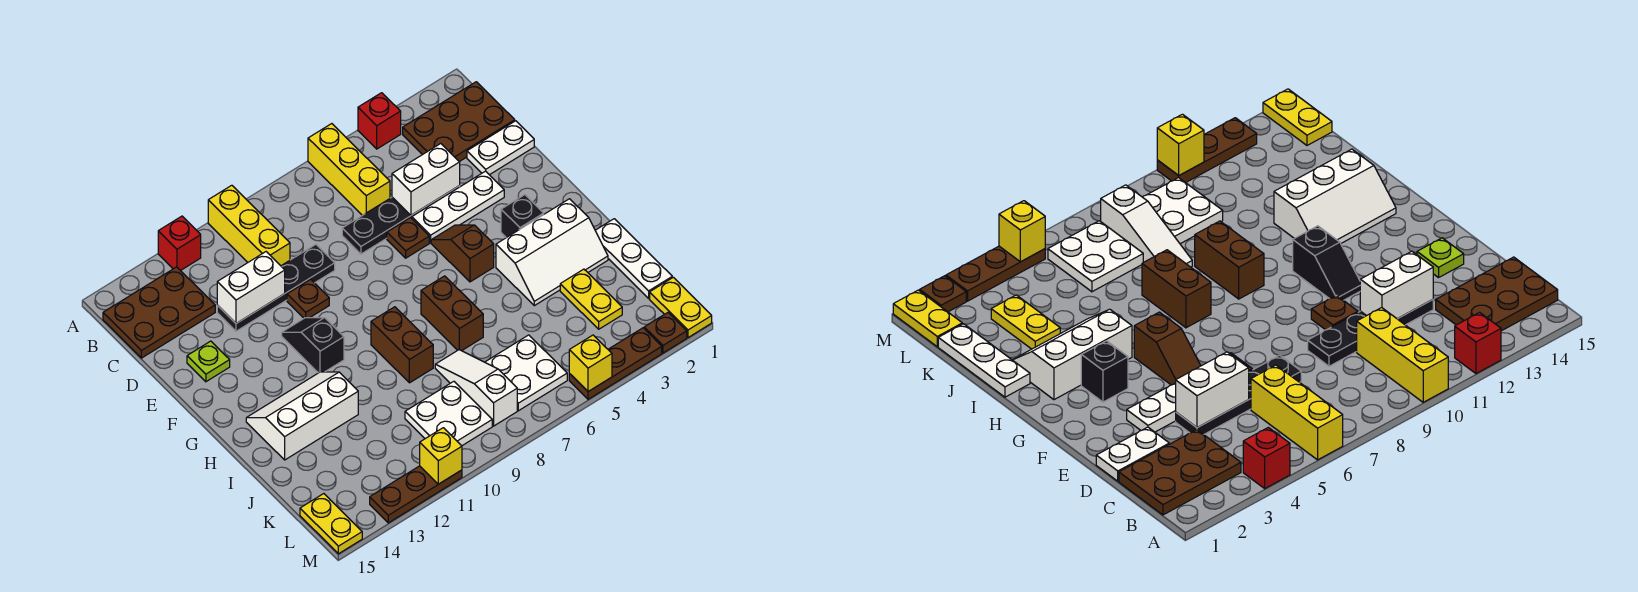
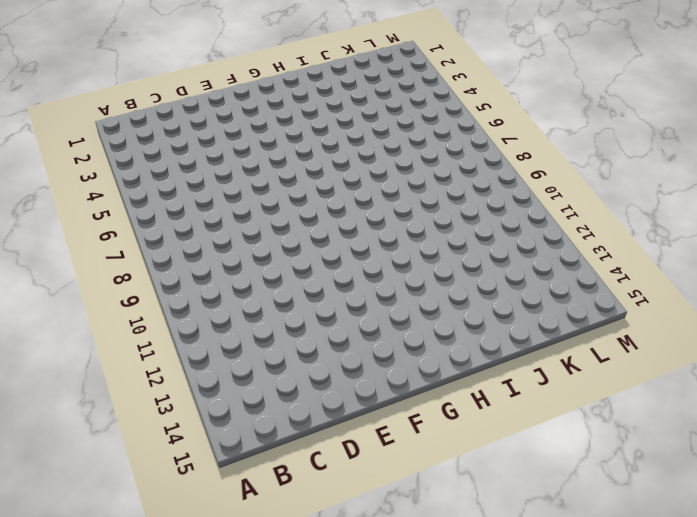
none -> red 1x1 brick [358,93,401,149]
none -> yellow 1x3 brick [308,124,390,215]
none -> yellow 1x3 brick [208,185,290,266]
none -> red 1x1 brick [158,216,201,271]

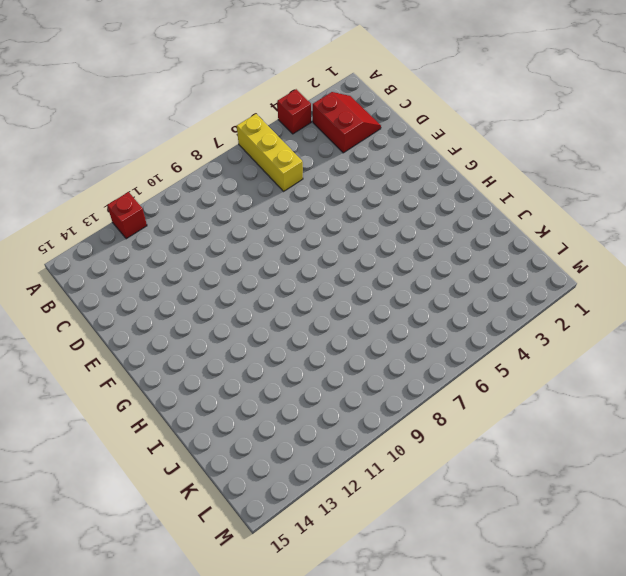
red 2x2 slope [313,92,381,153] -> brown 2x3 plate [403,82,515,162]
none -> yellow 1x3 brick [208,185,290,266]
none -> brown 2x3 plate [103,267,215,358]
none -> white 1x2 plate [467,121,534,175]
none -> black 1x4 plate [342,186,460,254]

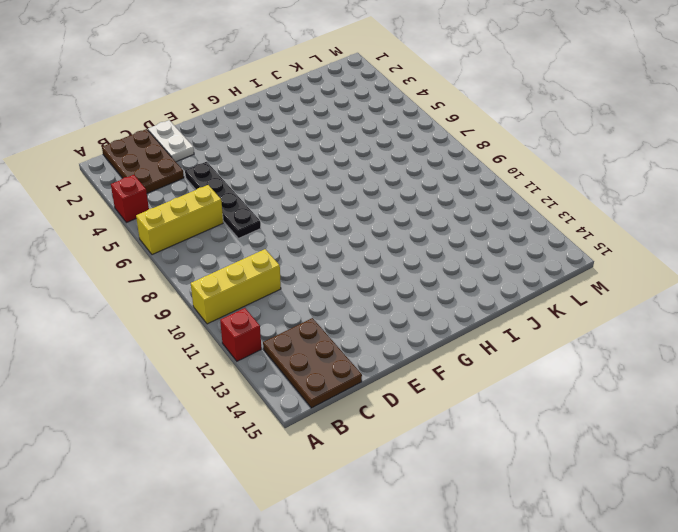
none -> black 1x4 plate [217,245,335,331]
none -> white 1x3 plate [412,171,504,243]
none -> brown 1x1 plate [387,218,429,258]
none -> brown 1x1 plate [287,279,329,318]

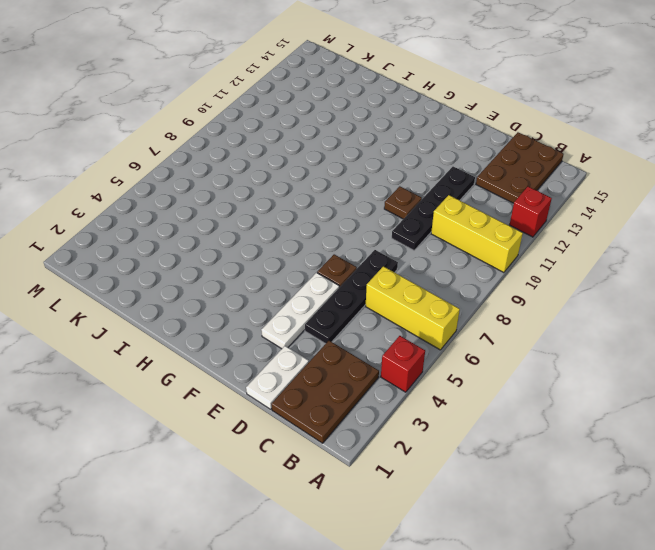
none -> lime 1x1 plate [187,341,230,382]
none -> brown 1x2 slope [431,225,494,282]
none -> black 1x2 slope [282,318,344,373]
none -> black 1x1 brick [501,195,544,238]

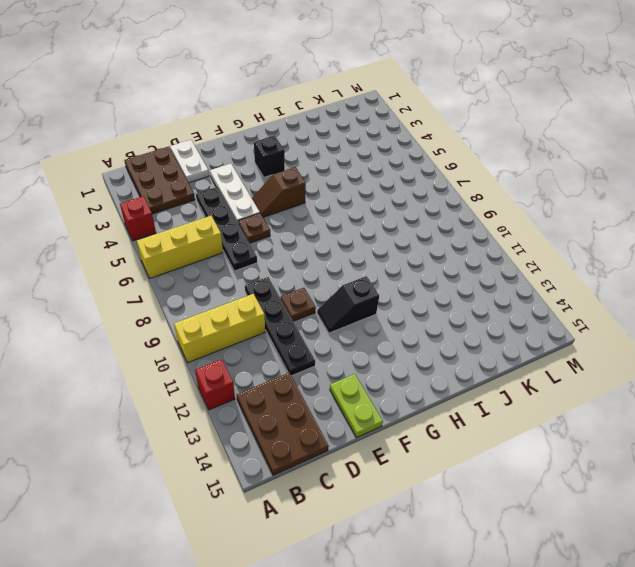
lime 1x2 plate [330,374,383,437] -> lime 1x1 plate [187,341,230,382]
none -> white 2x3 slope [496,199,608,306]
none -> brown 1x2 brick [421,276,483,351]
none -> brown 1x2 brick [371,307,433,383]
none -> white 2x3 slope [246,372,358,460]

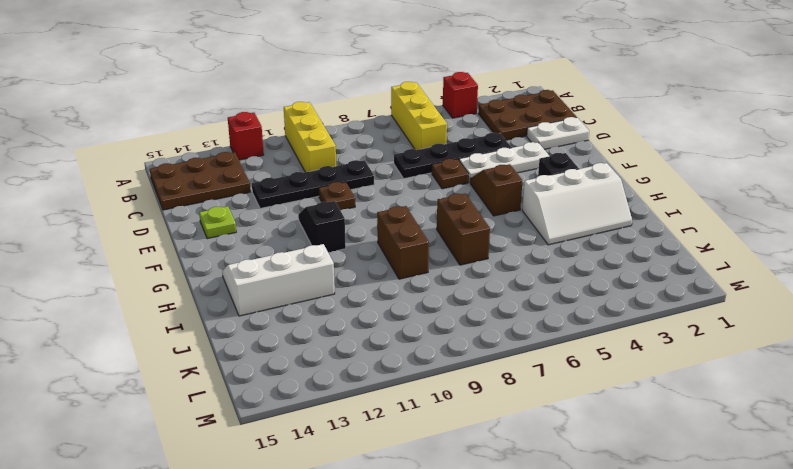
none -> white 1x3 plate [595,219,672,298]
none -> yellow 1x2 plate [560,269,622,329]
none -> white 1x3 slope [435,350,517,426]
none -> white 2x2 plate [485,335,567,411]

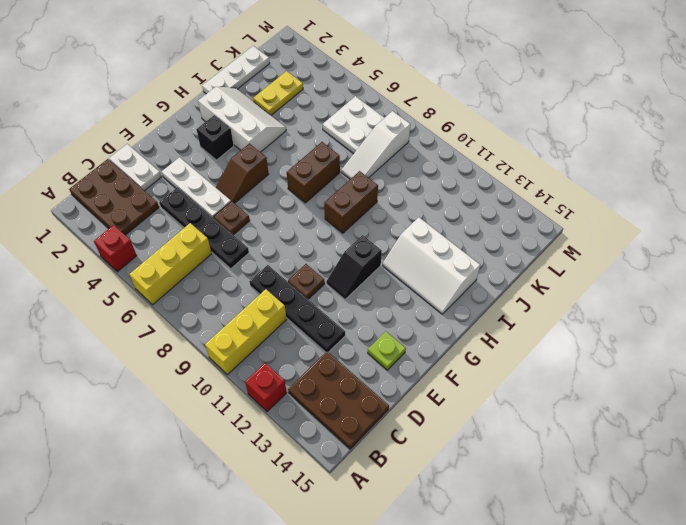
none -> white 2x2 plate [405,381,492,446]
none -> yellow 1x2 plate [650,277,712,338]
none -> yellow 1x2 plate [300,494,362,554]
none -> brown 1x1 plate [644,313,687,353]

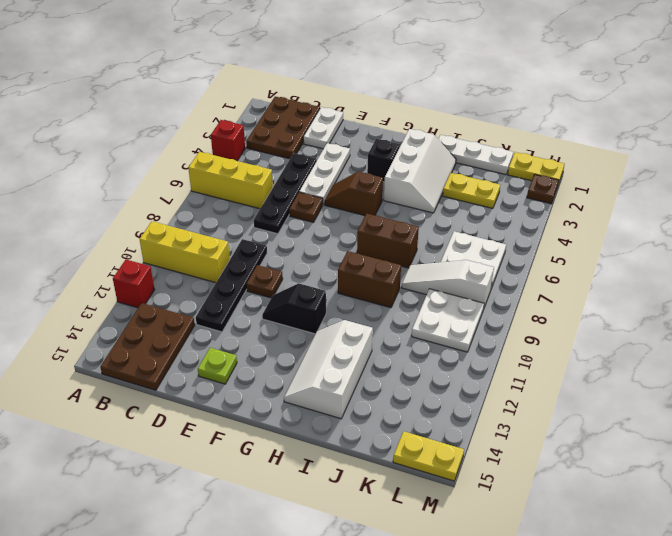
none -> brown 1x3 plate [569,328,662,399]
none -> brown 1x3 plate [370,466,462,523]
none -> white 1x2 brick [392,144,460,215]
none -> white 1x2 brick [217,252,285,323]

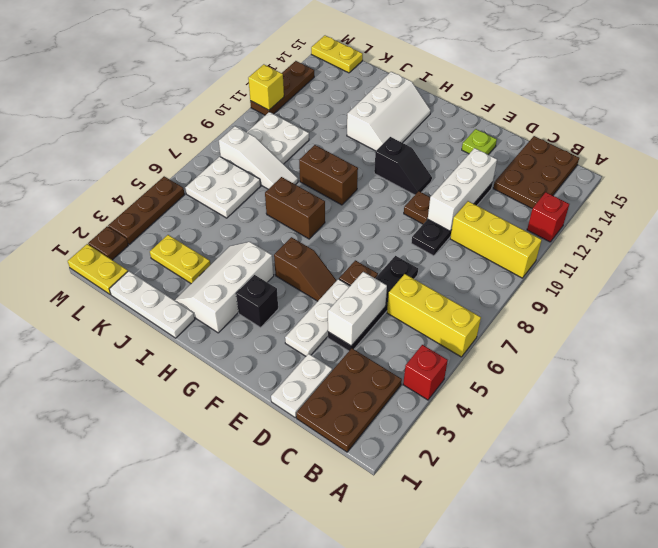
white 1x3 brick [428,148,497,231] -> white 1x2 brick [217,252,285,323]
none -> yellow 1x1 brick [569,335,612,392]

